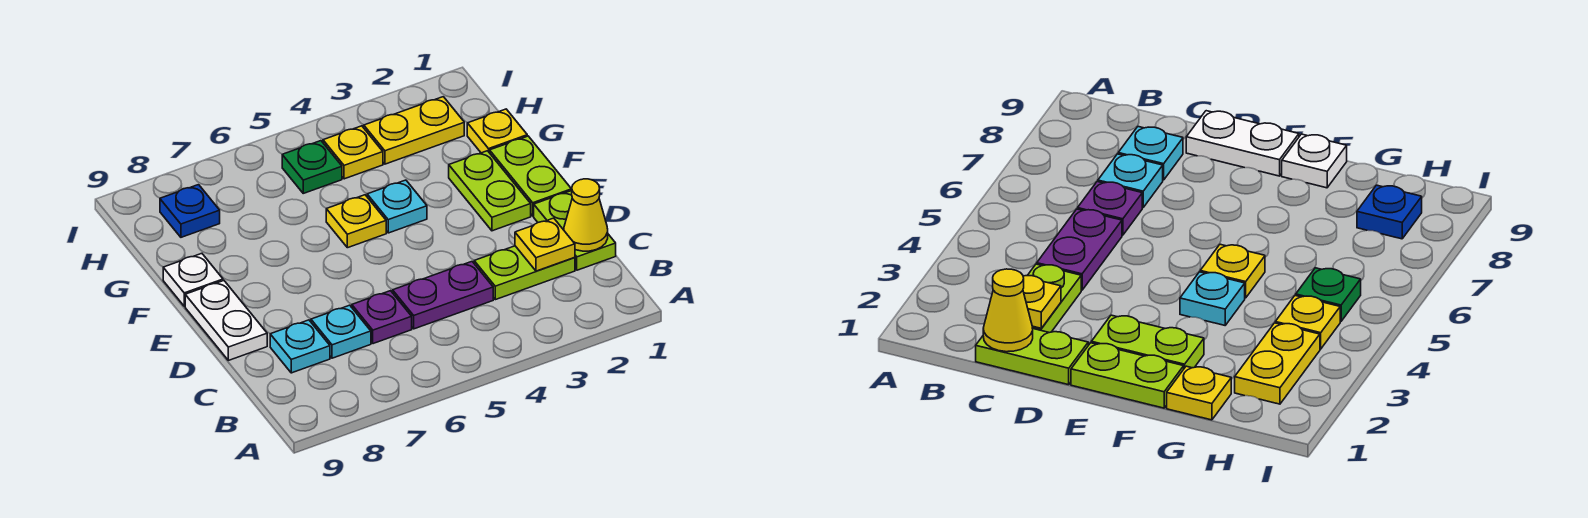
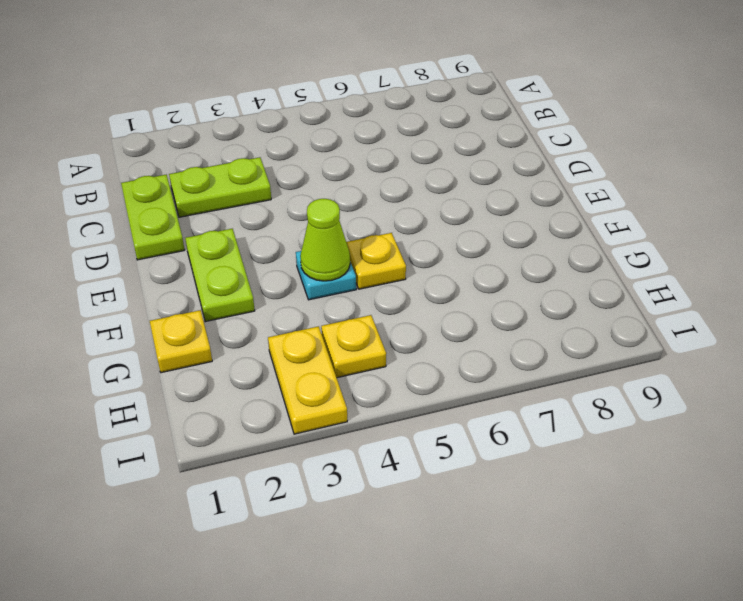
lime 1x1 cone [300,199,350,281] -> none
yellow 1x2 plate [268,326,347,434] -> yellow 1x2 plate turned to [364,97,464,164]
none -> purple 1x2 plate [393,262,493,329]
none -> purple 1x1 plate [352,291,412,344]
none -> cyan 1x1 plate [311,305,371,358]

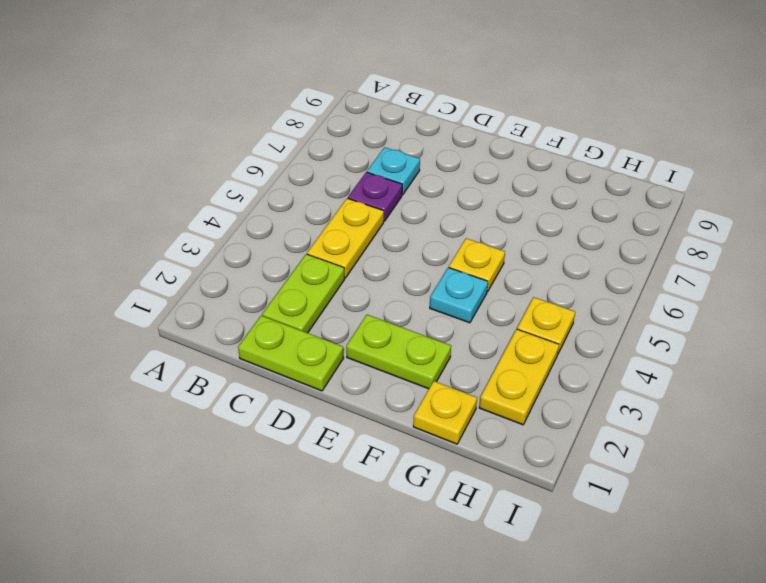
yellow 1x2 plate [307,198,384,278] -> purple 1x2 plate [393,262,493,329]
none -> cyan 1x1 plate [270,320,330,373]
none -> white 1x2 plate [185,281,267,360]
none -> lime 1x2 plate [490,136,572,216]

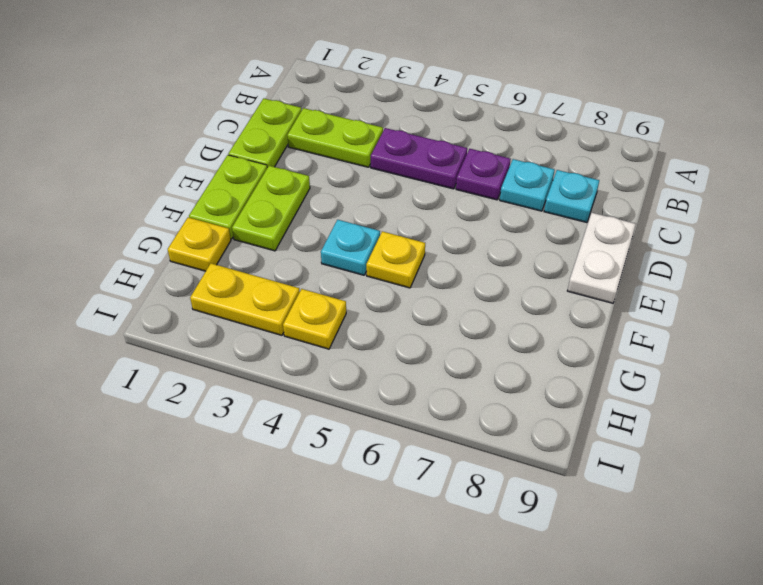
none -> white 1x1 plate [163,253,223,306]
none -> green 1x1 plate [282,141,342,193]
none -> blue 1x1 plate [160,185,220,237]

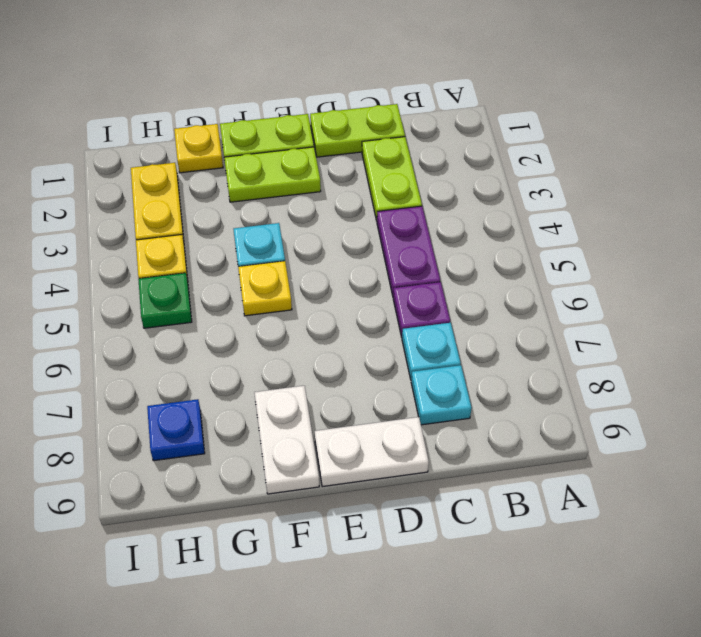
white 1x2 plate [254,386,319,494] -> white 1x1 plate [163,253,223,306]
none -> yellow 1x1 cone [564,179,608,251]
none -> yellow 1x1 plate [515,218,575,271]

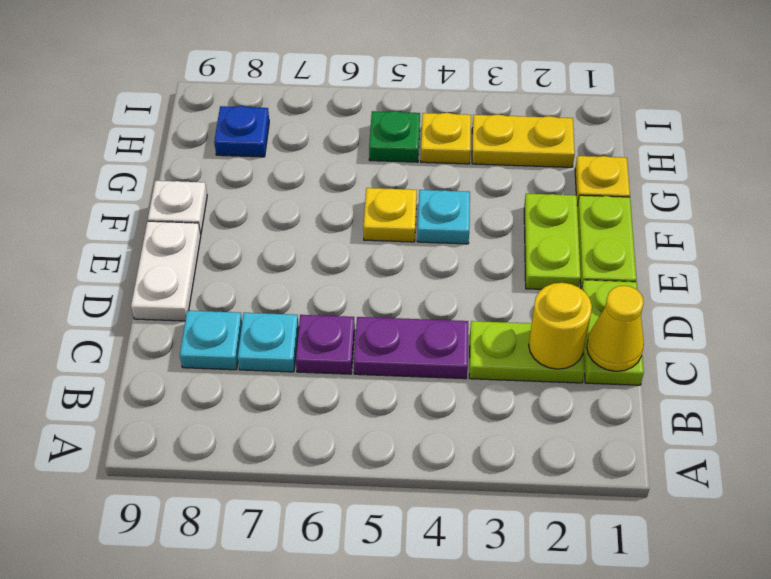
yellow 1x1 round brick [529,283,592,369] -> yellow 1x1 plate [515,218,575,271]

